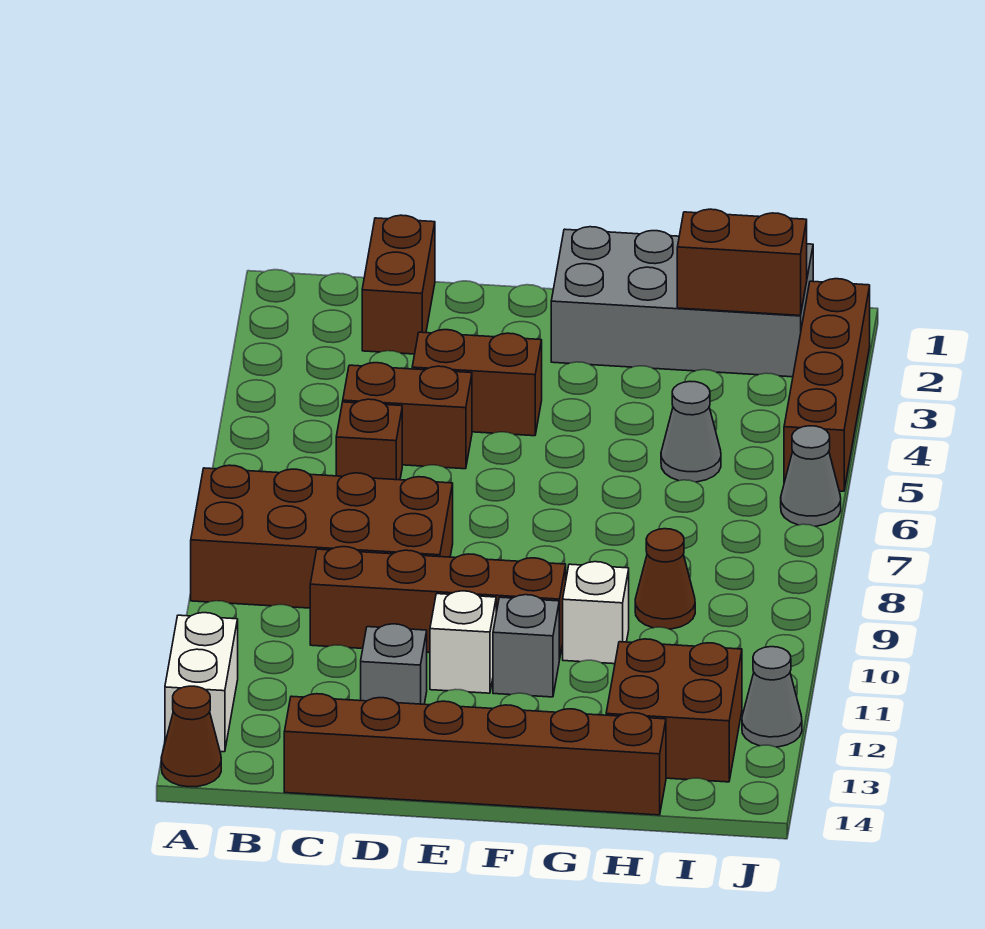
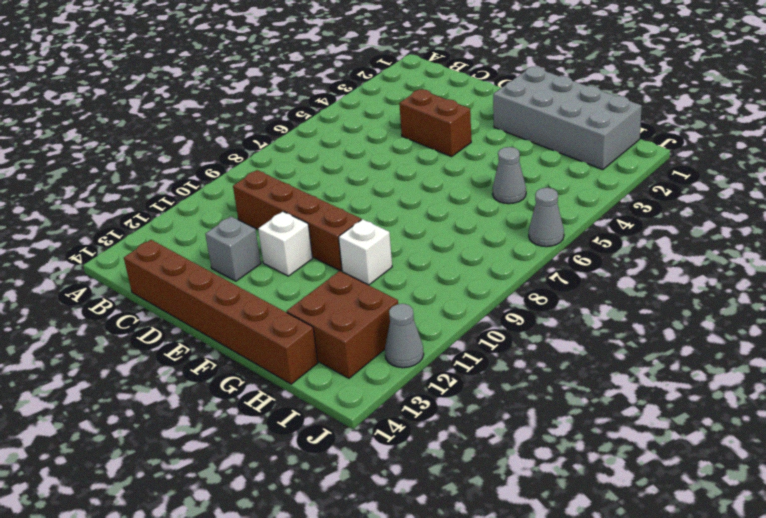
none -> brown 2x4 brick [191,465,453,608]
none -> white 1x2 brick [165,613,238,752]
none -> brown 1x1 cone [161,686,221,787]

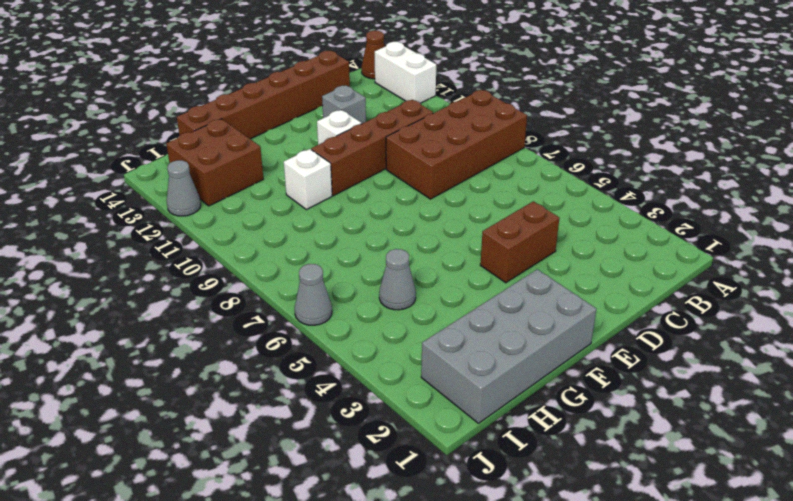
none -> brown 1x2 brick [362,215,435,354]
none -> brown 1x2 brick [343,363,472,469]
none -> brown 1x1 brick [336,399,402,480]

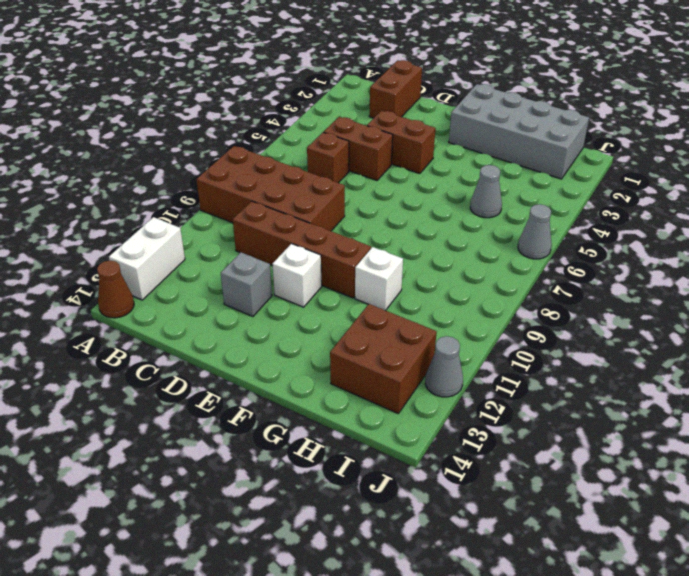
none -> brown 1x6 brick [284,694,666,815]
none -> grey 1x1 brick [493,595,559,697]
none -> brown 1x1 cone [635,529,695,629]

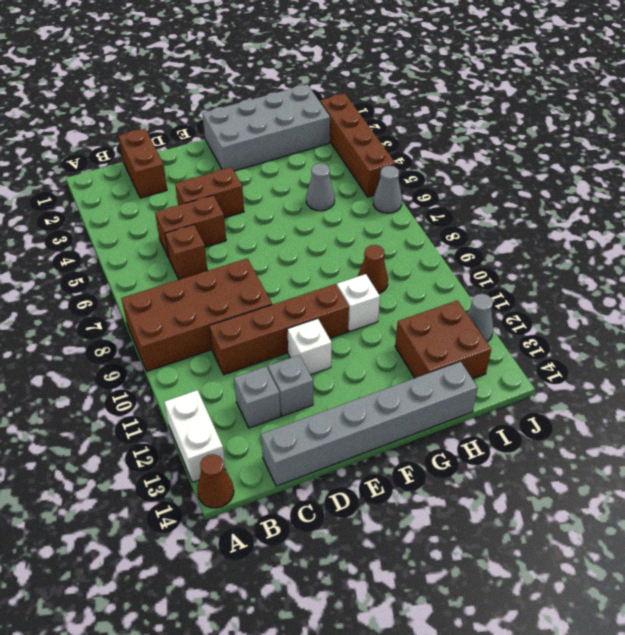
grey 1x1 brick [234,367,281,428] -> grey 1x1 brick moved to [493,595,559,697]
grey 1x6 brick [261,362,478,486] -> brown 1x6 brick [284,694,666,815]
none -> brown 1x2 brick [677,209,807,316]

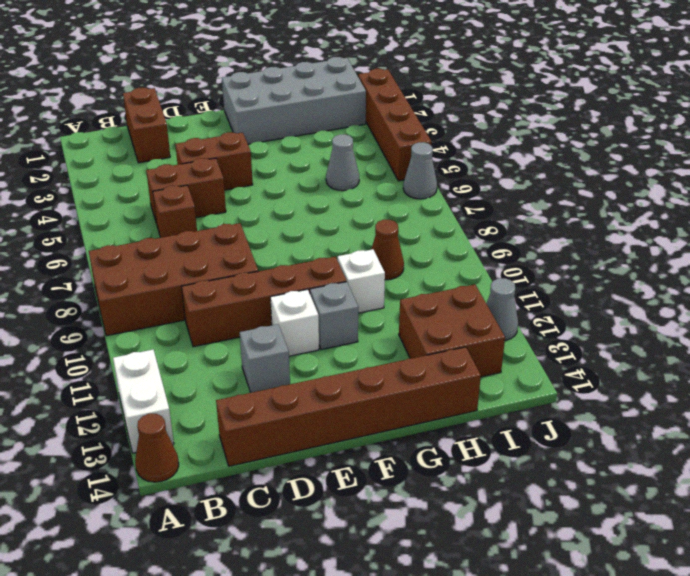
none -> brown 1x2 brick [677,209,807,316]

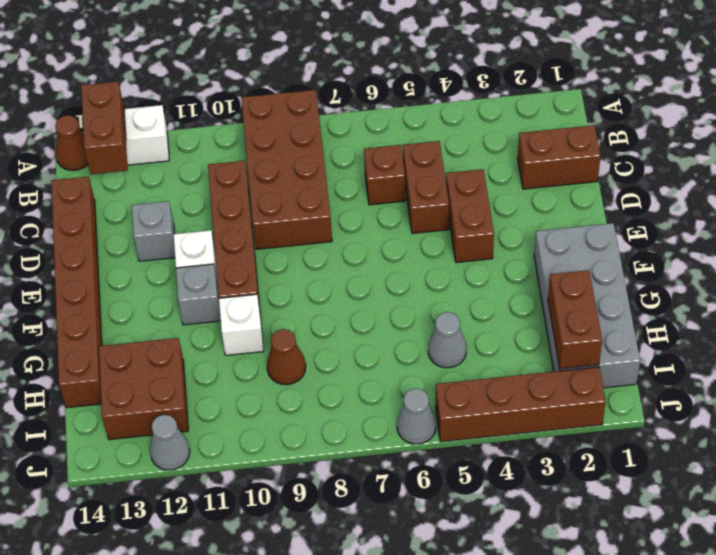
brown 1x2 brick [81,82,128,174] -> none

